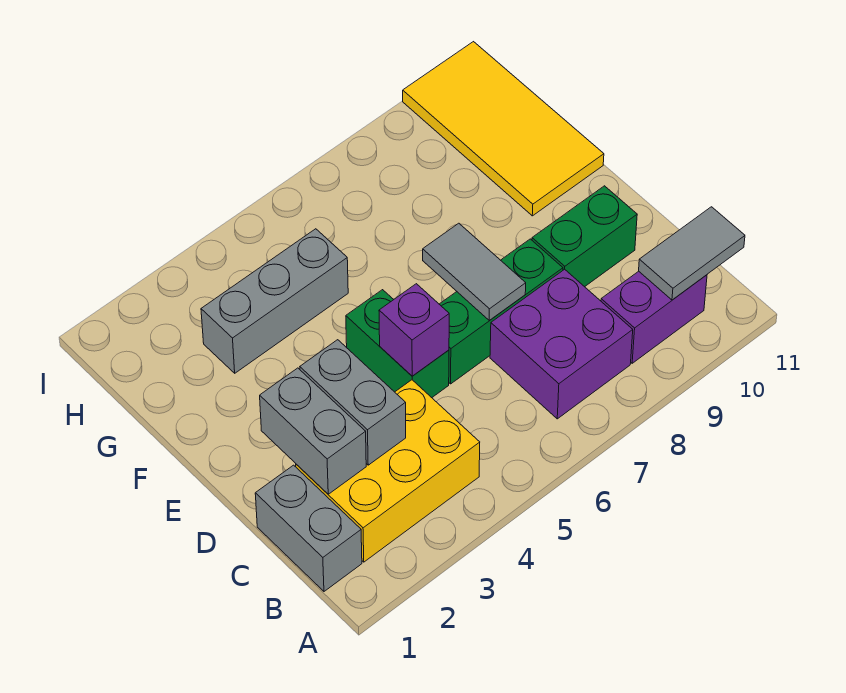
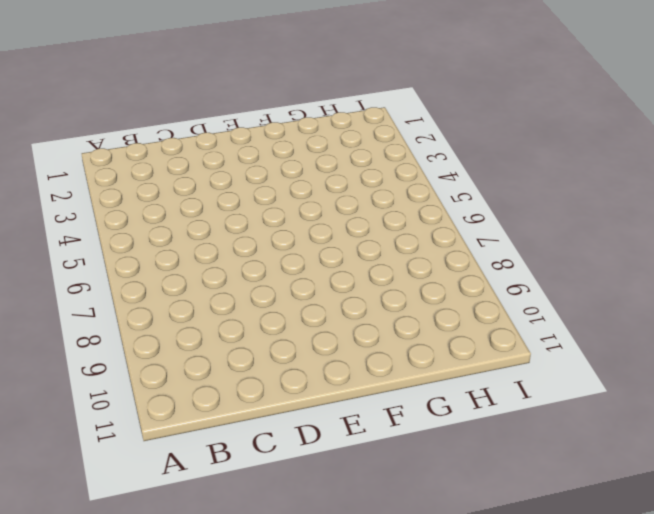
none -> grey 1x2 brick [255,465,362,591]
none -> yellow 2x3 brick [296,380,480,562]
none -> purple 2x2 brick [490,269,633,419]

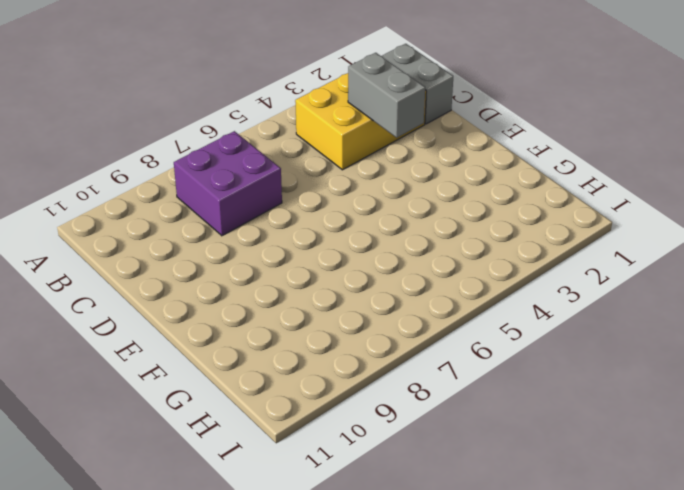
none -> purple 1x2 brick [601,271,707,363]
none -> green 1x2 brick [346,290,449,398]
none -> green 1x3 brick [439,239,563,384]

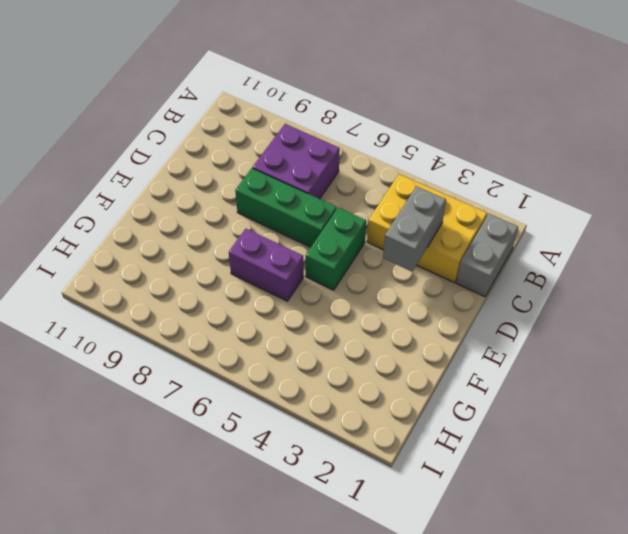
purple 1x2 brick [229,229,304,301] -> purple 1x2 brick moved to [601,271,707,363]
none -> green 1x2 brick [532,186,637,287]
none -> yellow 2x4 tile [403,42,604,216]
none -> grey 1x3 brick [201,229,348,373]

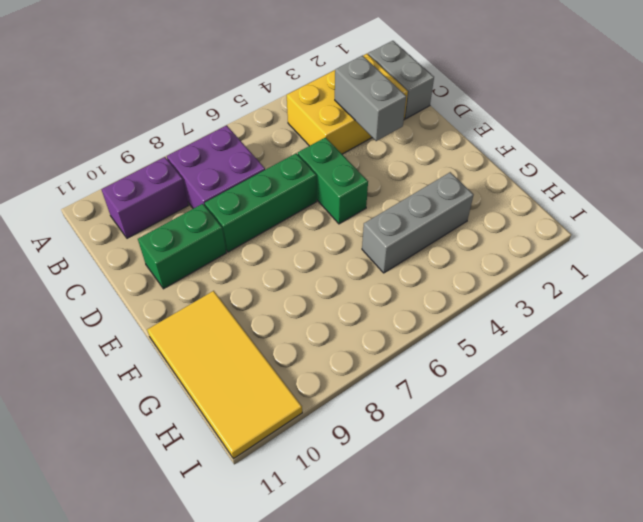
none -> grey 1x2 tile [639,207,745,300]
none -> grey 1x2 brick [260,368,366,494]
none -> purple 1x1 brick [379,284,449,376]

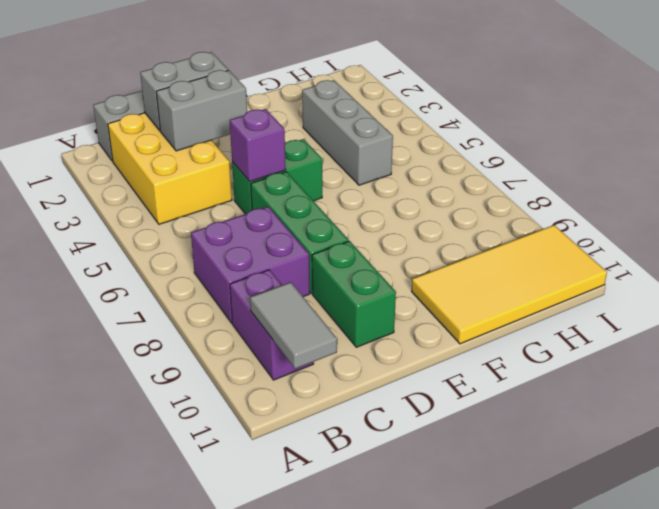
none -> grey 1x2 tile [423,223,526,321]

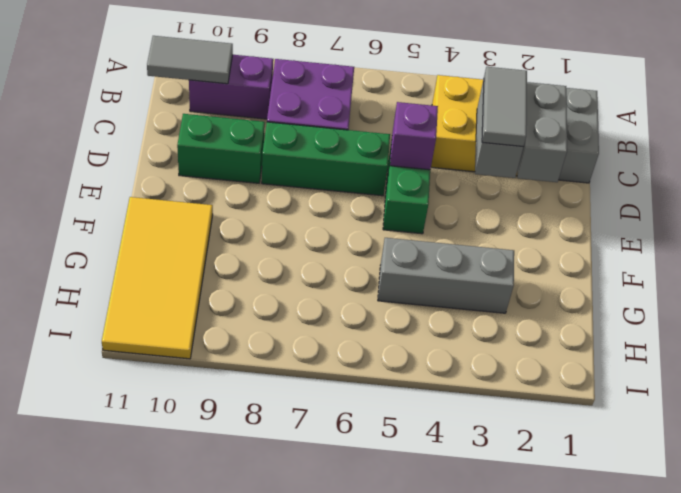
grey 1x2 tile [482,67,527,147] -> grey 1x2 tile moved to [423,223,526,321]

